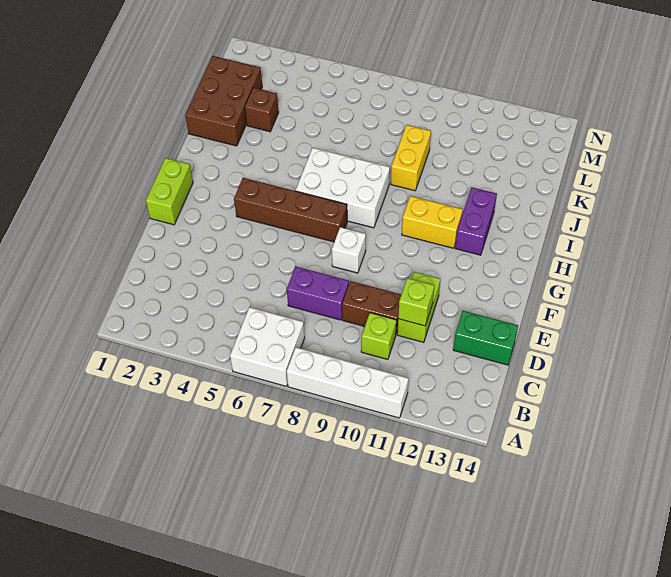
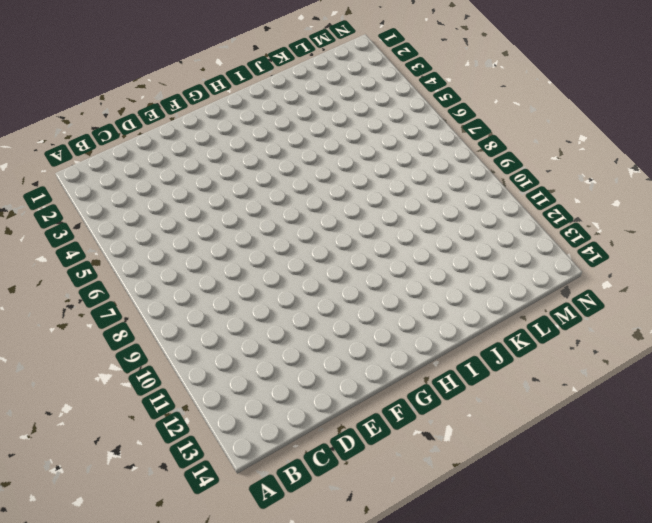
none -> white 2x2 brick [230,307,305,386]
none -> white 1x4 brick [287,347,409,418]
none -> lime 1x1 brick [361,313,396,359]

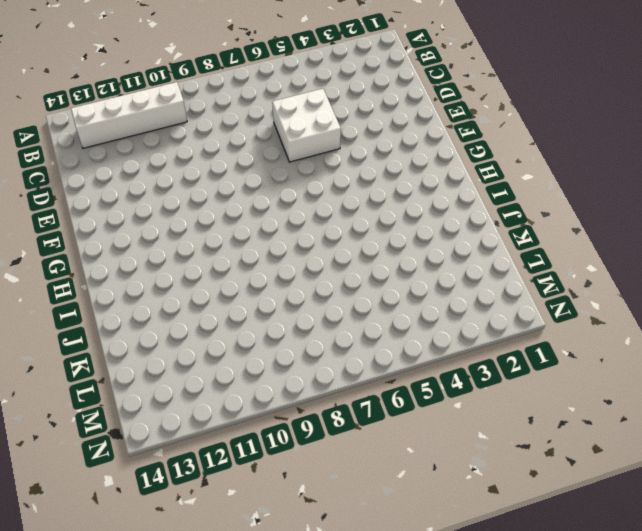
white 1x4 brick [71,82,187,148] -> white 1x4 brick moved to [287,347,409,418]
white 2x2 brick [272,89,341,162] -> white 2x2 brick moved to [230,307,305,386]
none -> lime 1x1 brick [361,313,396,359]
none -> purple 1x2 brick [287,266,349,320]
none -> brown 1x2 brick [342,281,401,334]

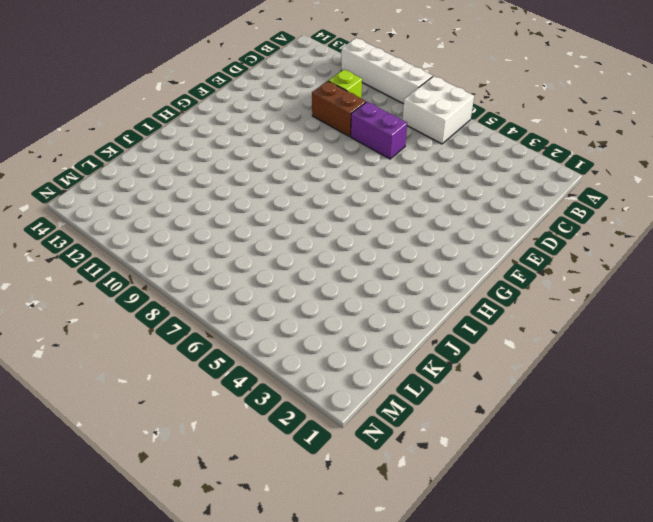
none -> lime 1x2 brick [397,272,440,342]
none -> green 1x2 brick [453,311,518,365]
none -> lime 1x2 brick [146,158,193,225]

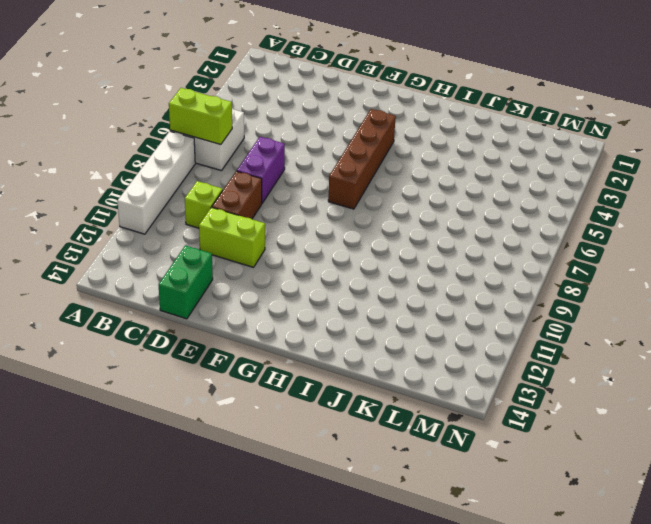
lime 1x2 brick [169,88,232,145] -> lime 1x2 brick moved to [146,158,193,225]
none -> white 1x1 brick [332,227,366,273]
none -> white 2x3 brick [296,148,390,228]
none -> yellow 1x2 brick [402,196,463,248]

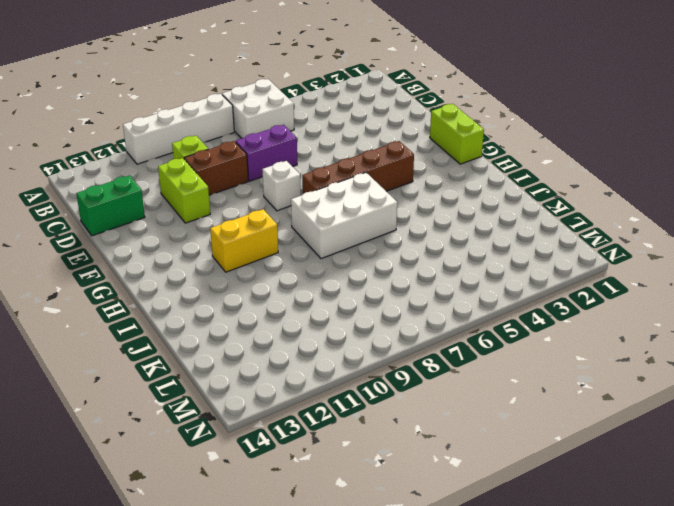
none -> purple 1x2 brick [455,187,497,255]
none -> brown 2x3 brick [185,56,262,146]
none -> yellow 1x2 brick [391,125,431,191]

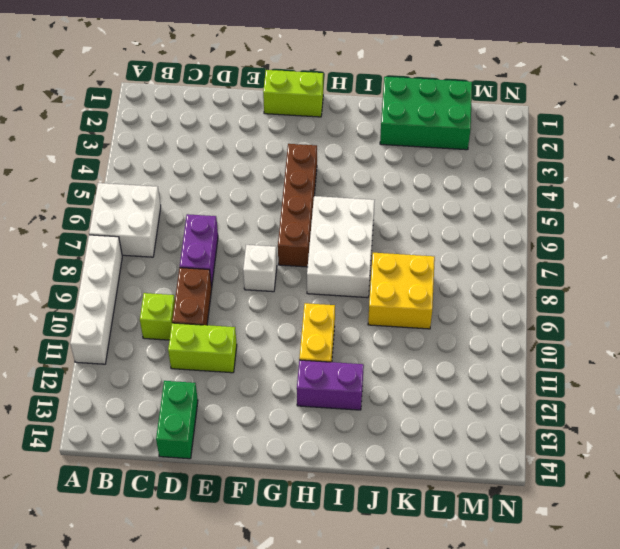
green 2x3 brick [380,77,472,150] -> brown 2x3 brick [185,56,262,146]
yellow 2x2 brick [368,253,435,329] -> yellow 1x2 brick [391,125,431,191]
none -> brown 1x1 brick [245,88,279,132]
none -> lime 1x1 brick [398,278,434,326]

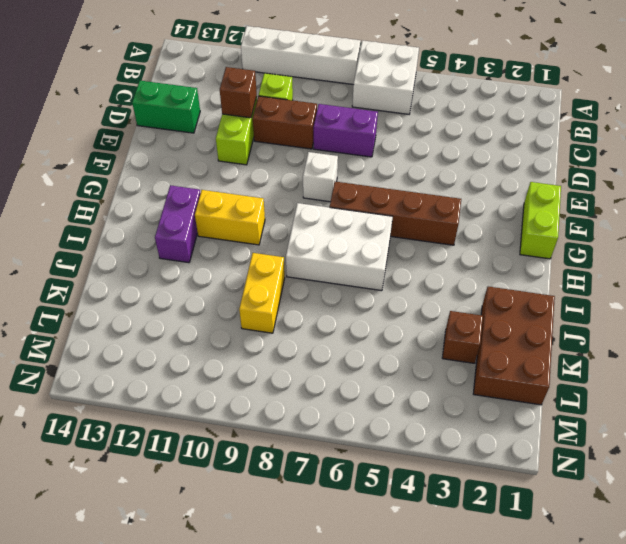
brown 1x1 brick [220,67,257,118] -> lime 1x1 brick [398,278,434,326]

